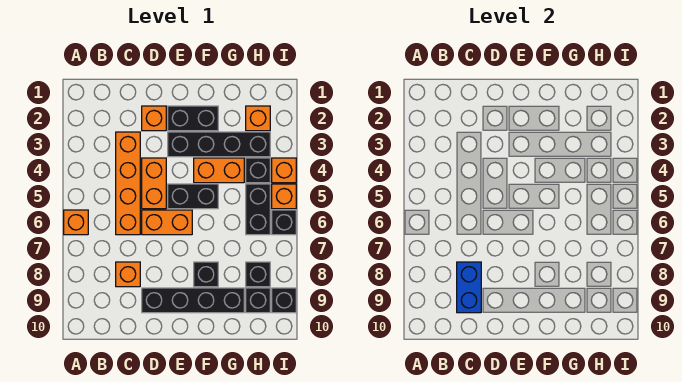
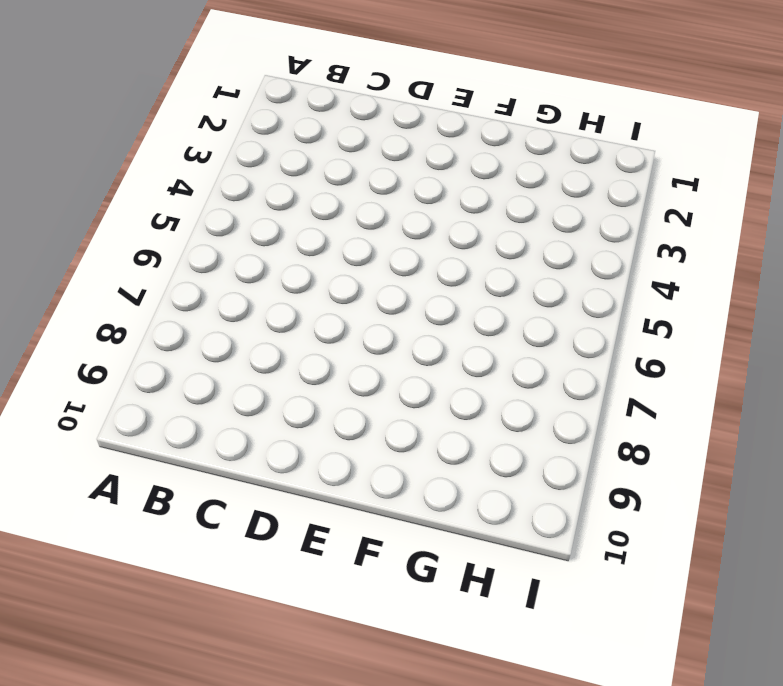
none -> orange 1x1 brick [64,210,88,235]
none -> orange 1x4 brick [116,132,140,235]
none -> orange 1x1 brick [116,262,140,287]

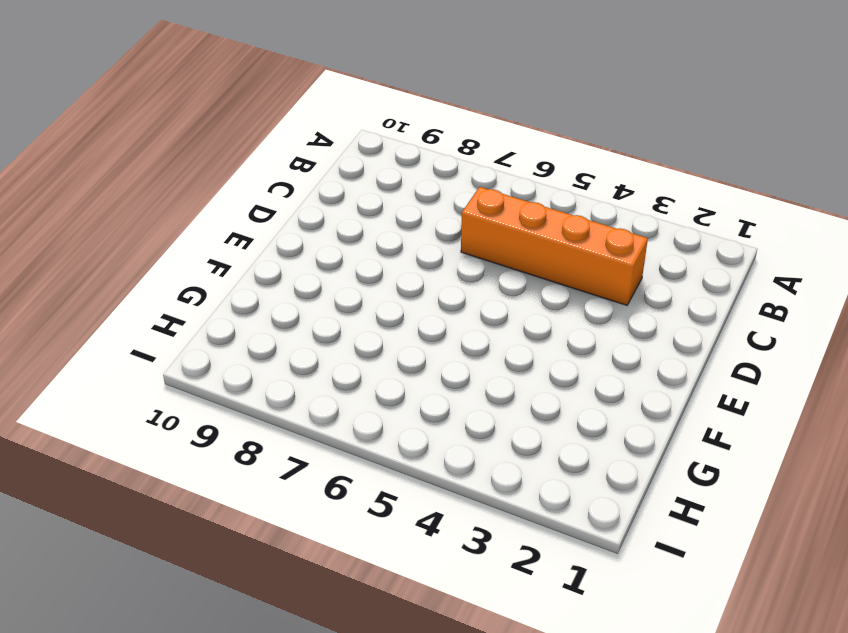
none -> orange 1x1 brick [64,210,88,235]
none -> orange 1x1 brick [116,262,140,287]
none -> orange 1x1 brick [142,106,166,131]

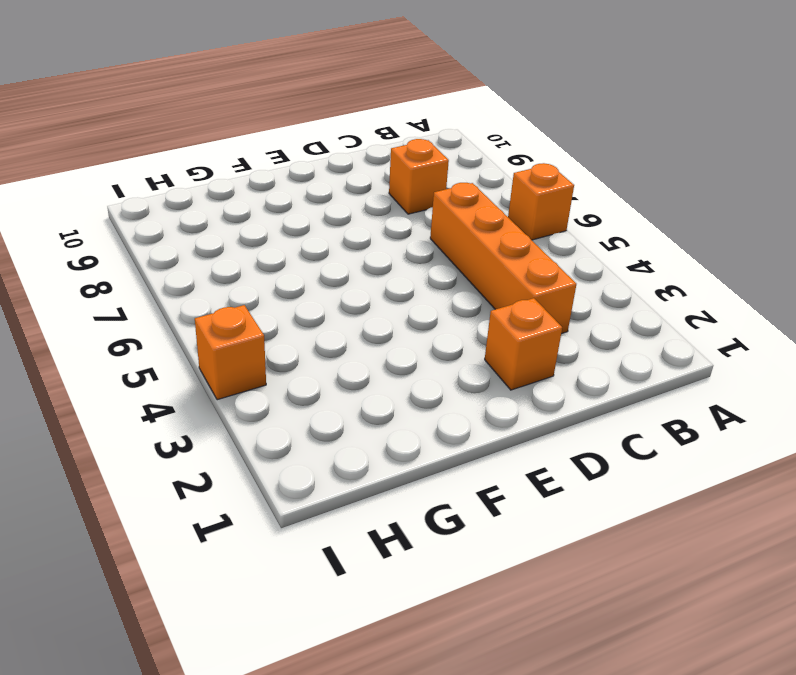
none -> orange 1x2 brick [142,158,166,209]
none -> orange 1x2 brick [142,210,192,235]
none -> black 1x4 brick [142,288,244,313]

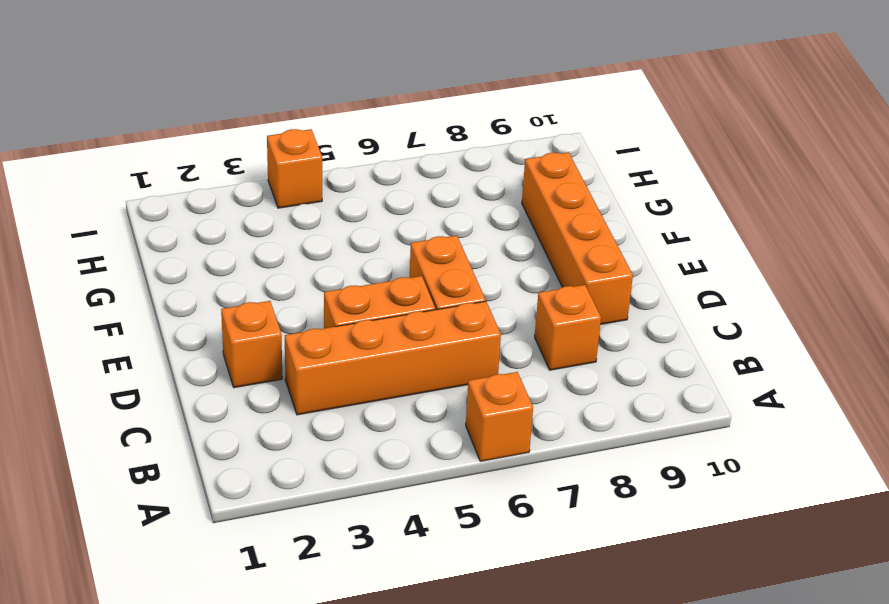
orange 1x4 brick [522,152,633,324] -> black 1x4 brick [142,288,244,313]
none -> black 1x2 brick [168,106,218,131]
none -> black 1x4 brick [168,132,270,157]
none -> black 1x2 brick [168,184,218,209]

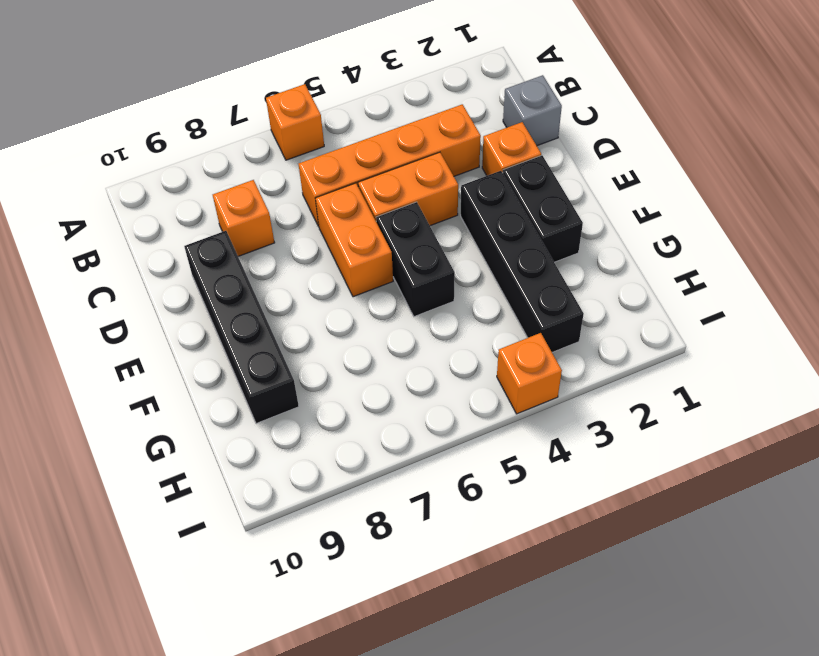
grey 1x1 brick [503,75,562,146] -> none
none -> orange 1x2 brick [194,158,244,183]
none -> black 1x1 brick [194,262,218,287]
none -> orange 1x1 brick [246,106,270,131]

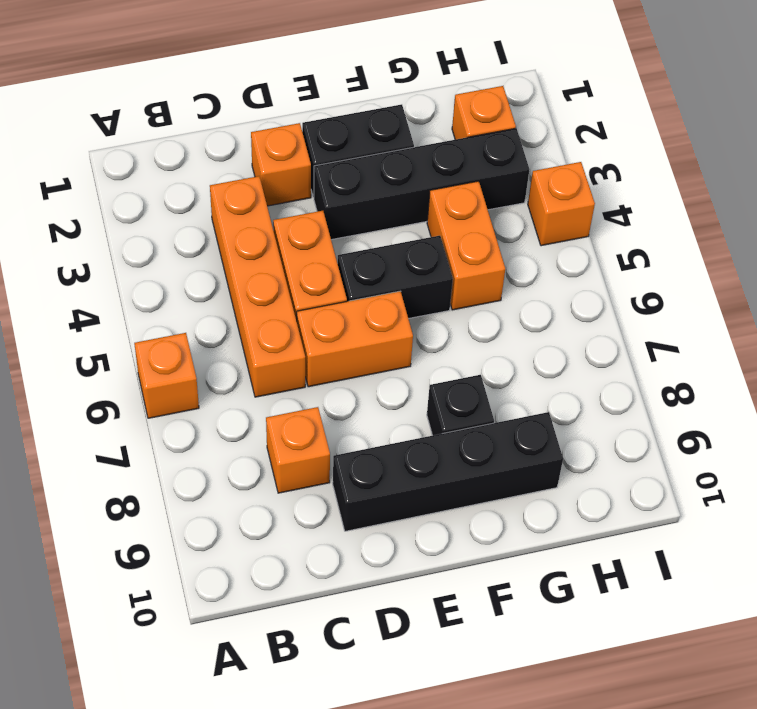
orange 1x2 brick [427,181,505,310] -> orange 1x2 brick turned to [194,158,244,183]
none -> black 1x1 brick [246,158,270,183]
none -> black 1x2 brick [246,184,270,235]
none -> black 1x1 brick [246,262,270,287]

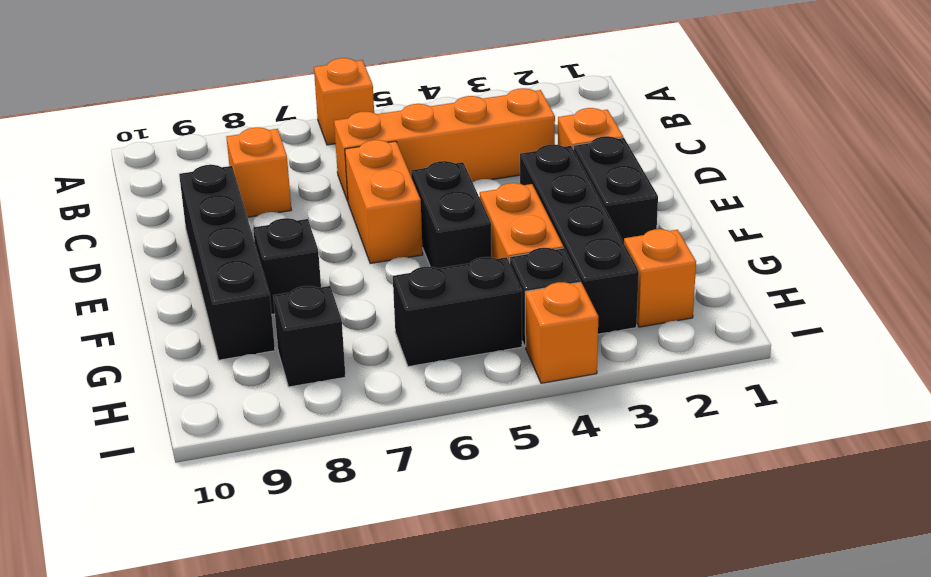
none -> orange 1x2 brick [142,158,166,209]
none -> black 1x1 brick [246,288,270,313]
none -> orange 1x1 brick [272,184,296,209]

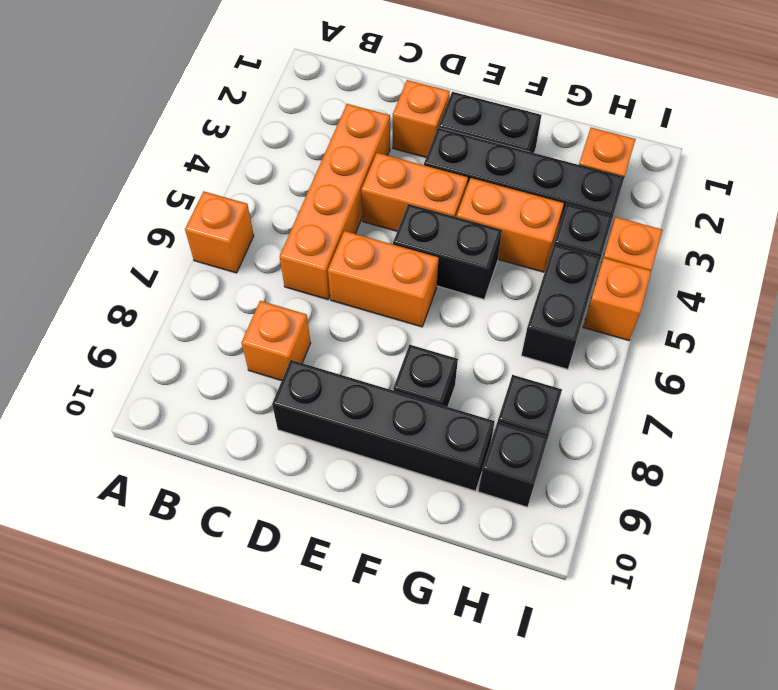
orange 1x2 brick [362,153,468,231] -> orange 1x2 brick turned to [142,158,166,209]
none -> black 1x1 brick [272,210,296,235]
none -> black 1x1 brick [272,288,296,313]
none -> blue 1x2 brick [457,262,481,313]

